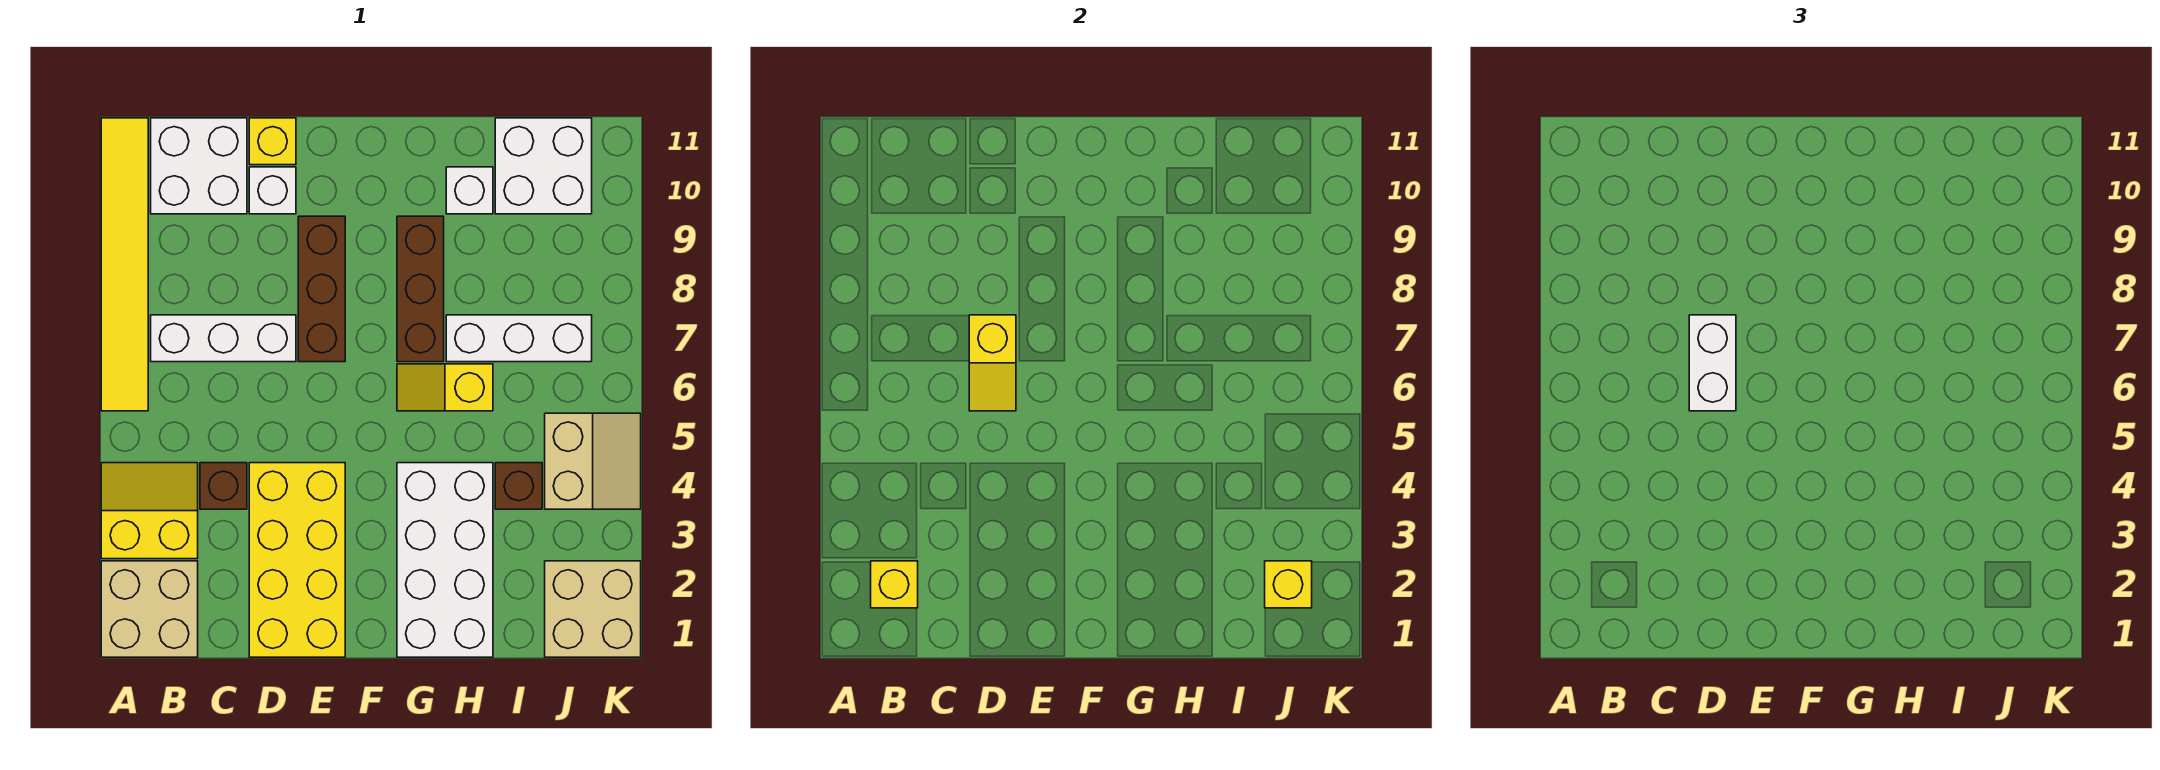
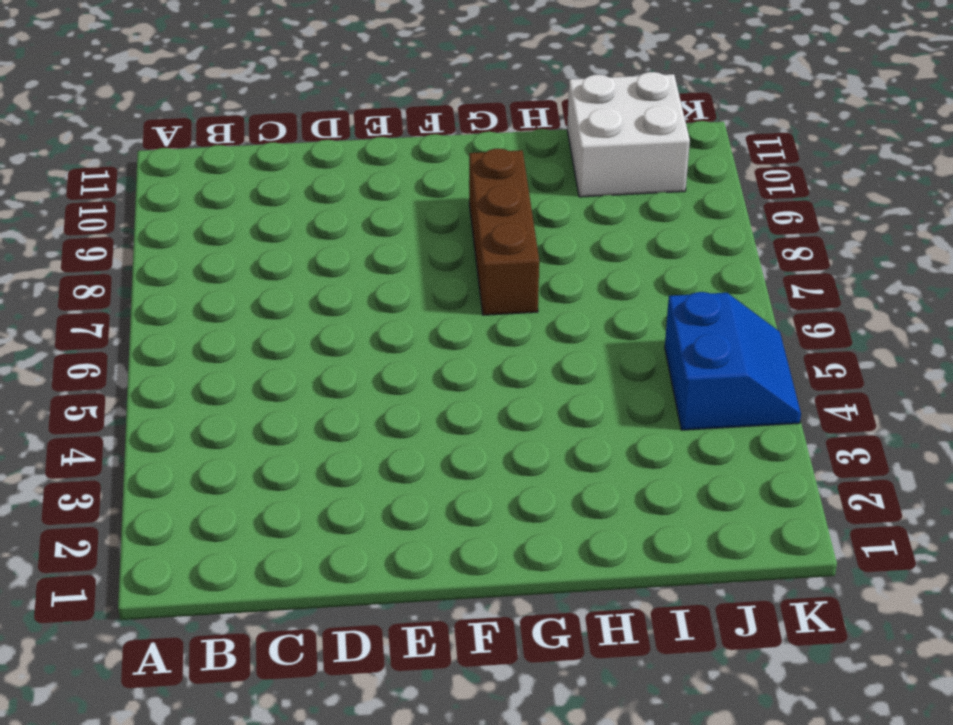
blue 2x2 slope [665,292,801,430] -> tan 2x2 slope [545,413,641,509]
none -> tan 2x2 brick [101,561,198,657]
none -> yellow 2x2 slope [101,463,198,559]
none -> yellow 1x6 tile [101,118,148,411]

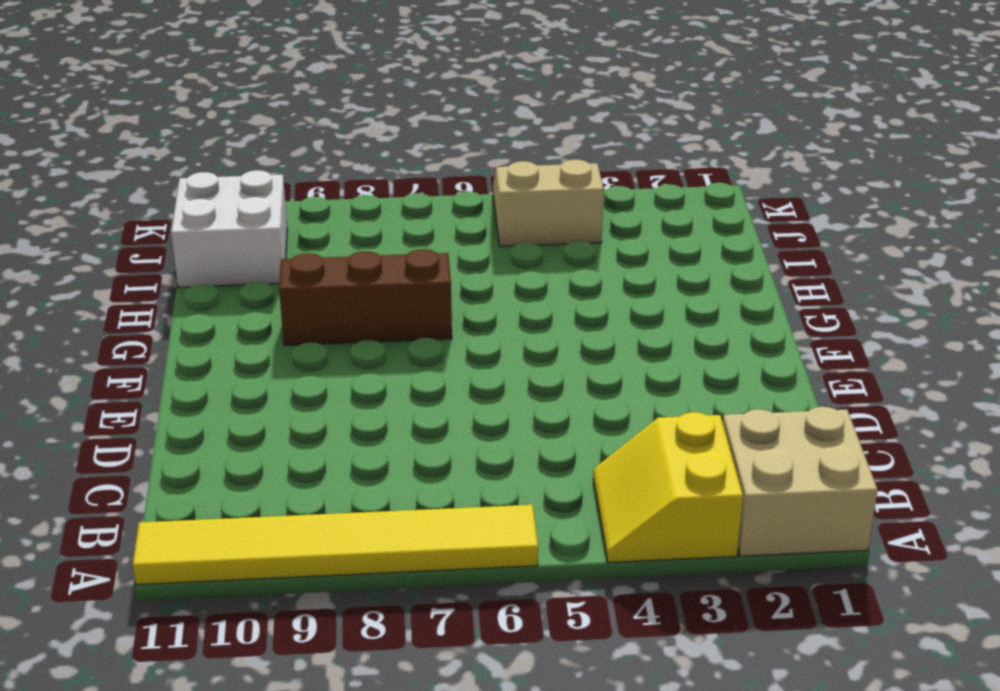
none -> white 1x3 brick [151,315,296,362]
none -> white 2x2 brick [151,118,247,214]
none -> brown 1x1 brick [200,463,247,509]

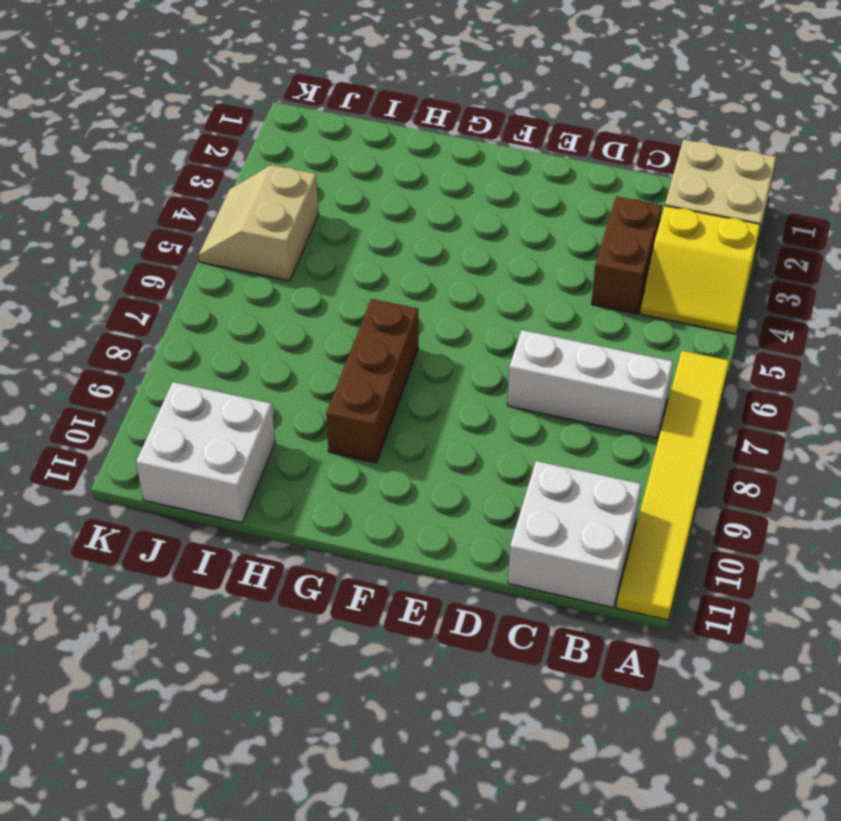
brown 1x2 brick [592,196,662,314] -> brown 1x1 brick [200,463,247,509]
none -> yellow 2x4 brick [249,463,345,657]
none -> white 1x1 brick [249,167,296,214]
none -> yellow 1x1 brick [249,118,296,165]

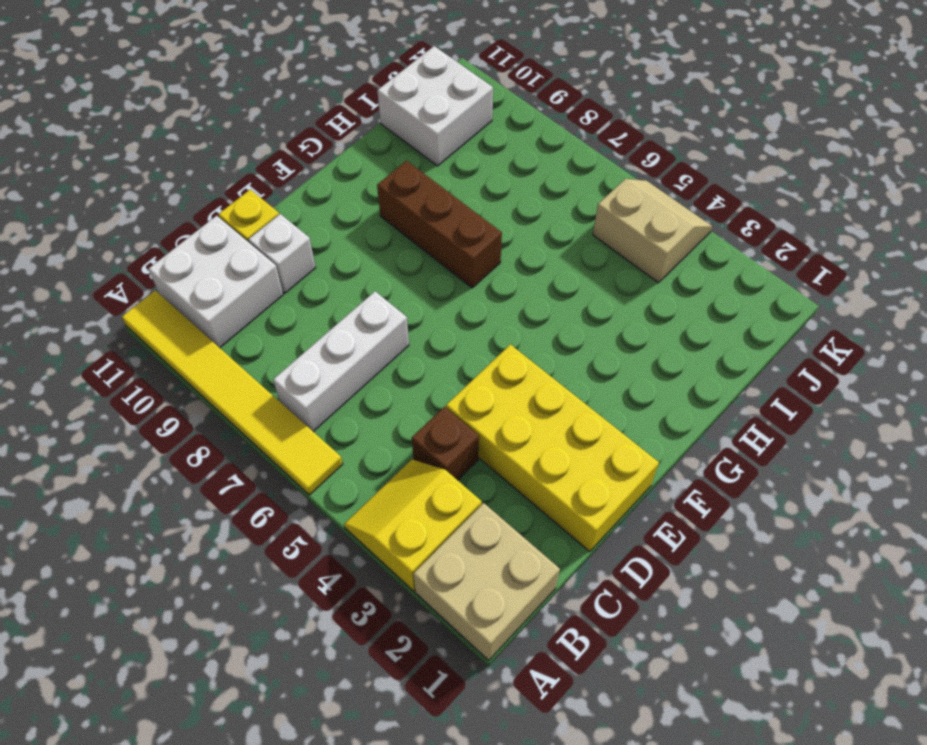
none -> brown 1x3 brick [298,216,345,362]
none -> white 2x4 brick [397,463,493,657]
none -> yellow 1x2 slope [397,364,493,411]

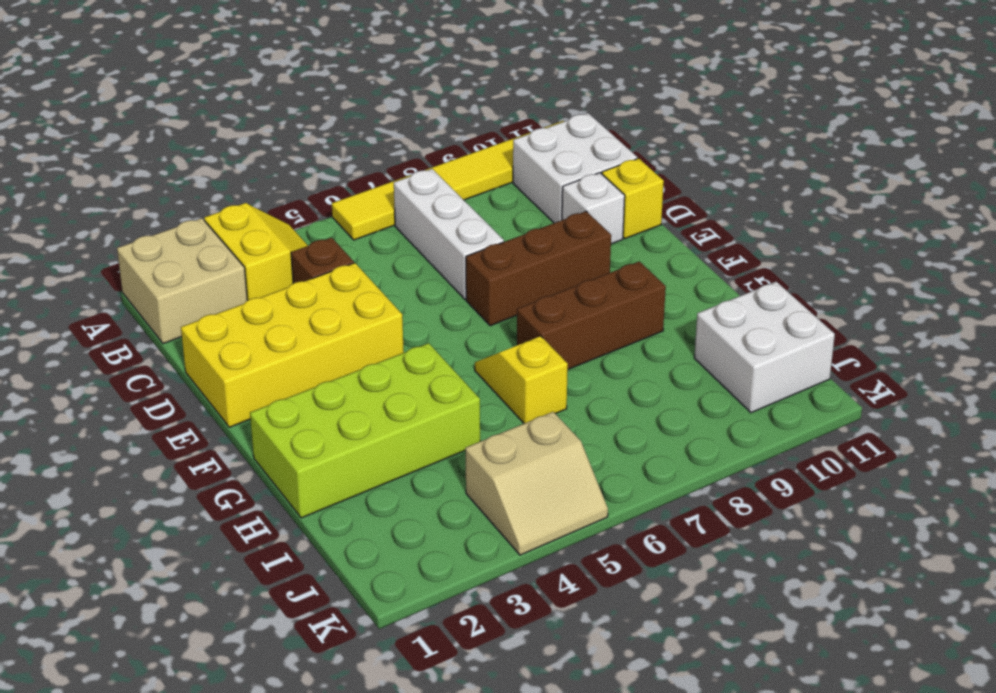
lime 2x4 brick [250,343,480,518] -> white 2x4 brick [397,463,493,657]
none -> white 1x3 brick [446,315,592,362]
none -> white 1x1 brick [446,167,493,214]
none -> brown 1x1 brick [495,463,542,509]

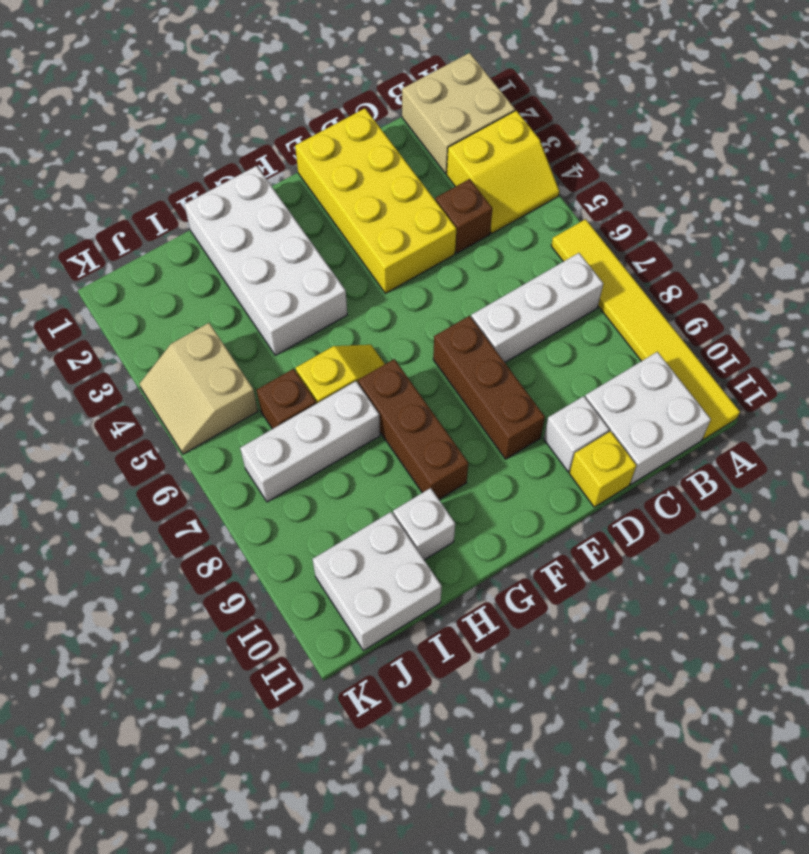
brown 1x1 brick [257,369,316,429] -> brown 1x1 brick moved to [495,463,542,509]
none -> tan 2x2 brick [545,561,641,657]
none -> yellow 1x1 brick [871,561,918,608]
none -> yellow 1x2 slope [969,315,1016,411]

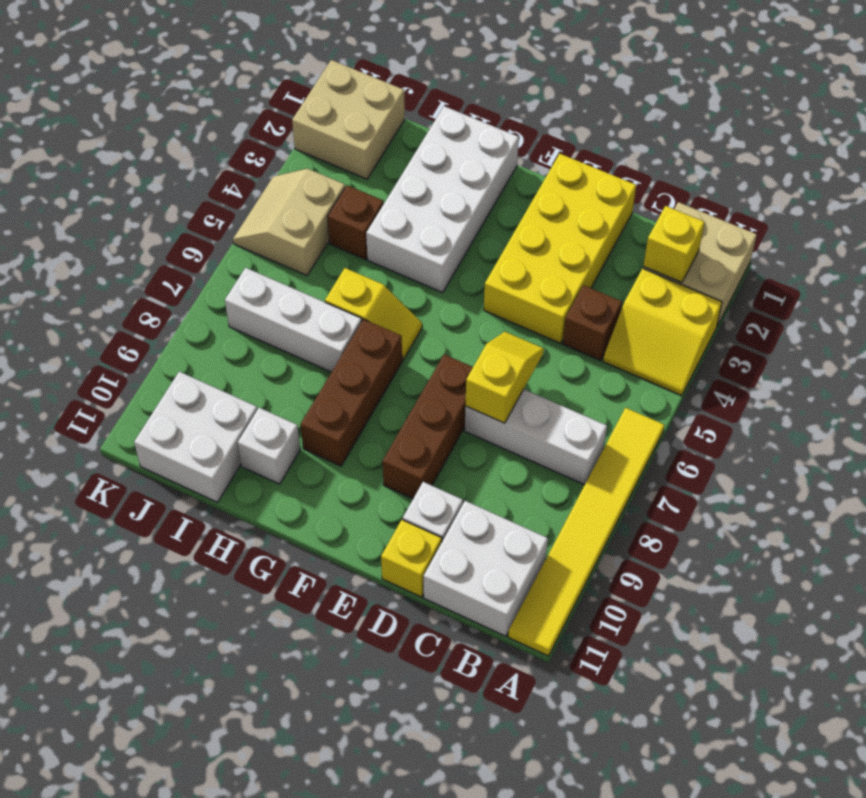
none -> yellow 1x1 brick [1265,561,1312,608]
none -> white 1x2 brick [1689,315,1736,411]

